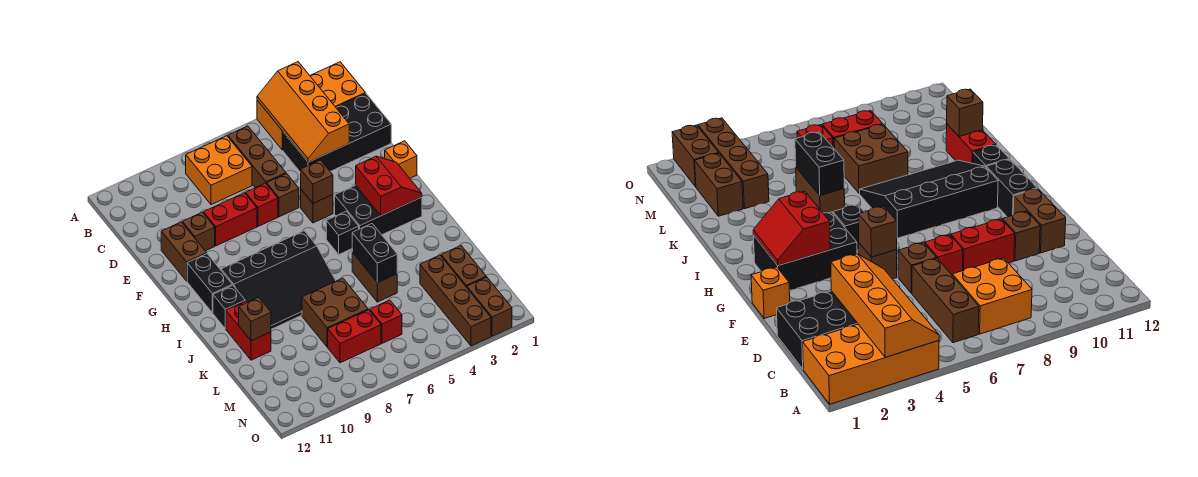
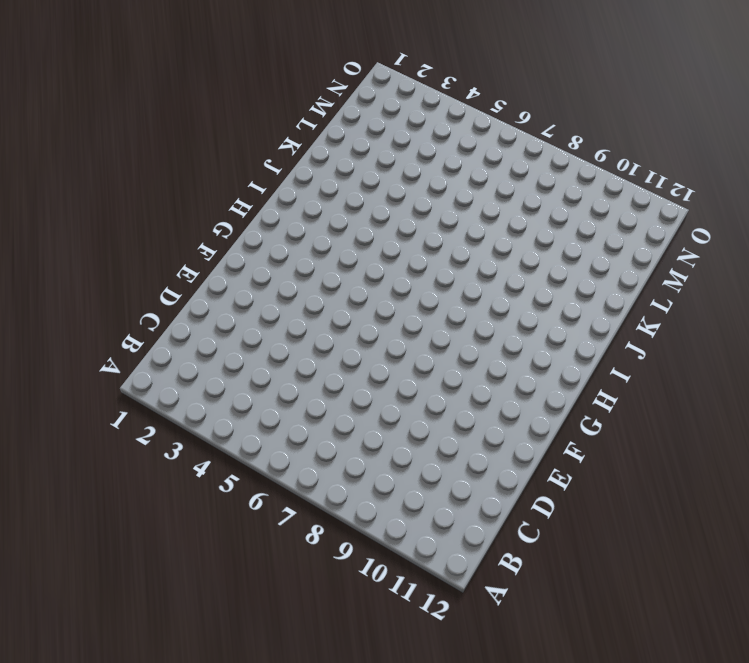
none -> orange 2x4 brick [257,62,365,150]
none -> brown 1x3 brick [228,126,286,188]
none -> orange 2x2 brick [186,136,252,205]

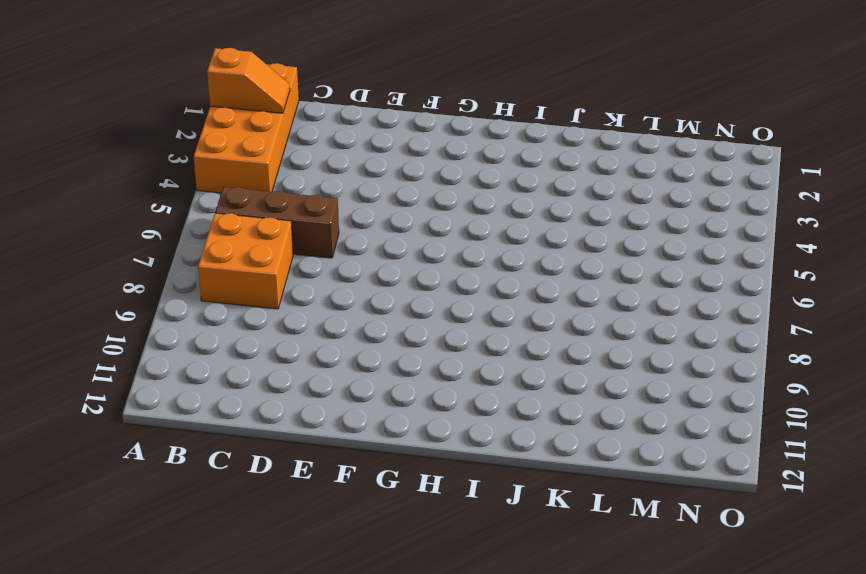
orange 1x2 slope [207,48,290,113] -> none
none -> black 2x4 brick [283,93,391,172]
none -> brown 1x1 brick [267,174,299,217]
none -> red 1x1 brick [246,183,278,226]

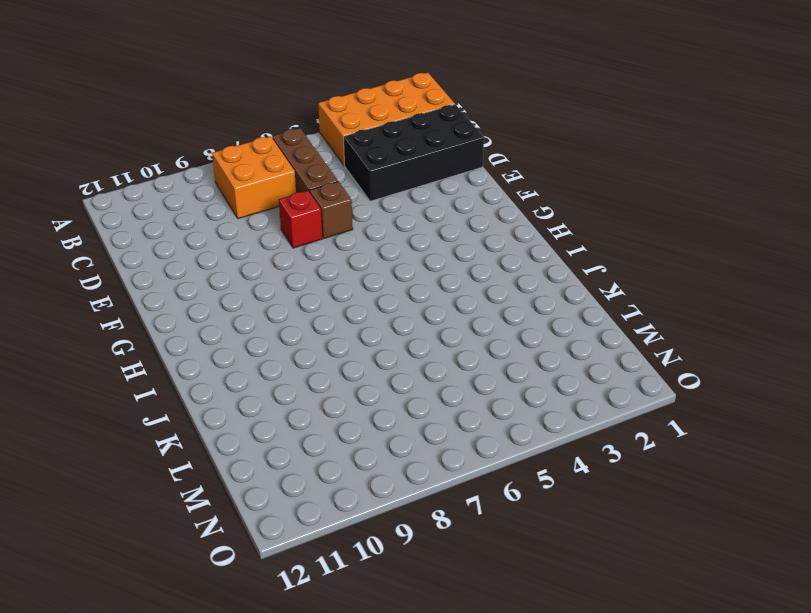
none -> red 1x2 brick [203,193,257,246]
none -> brown 1x1 brick [182,212,215,251]
none -> brown 1x2 brick [161,222,207,281]

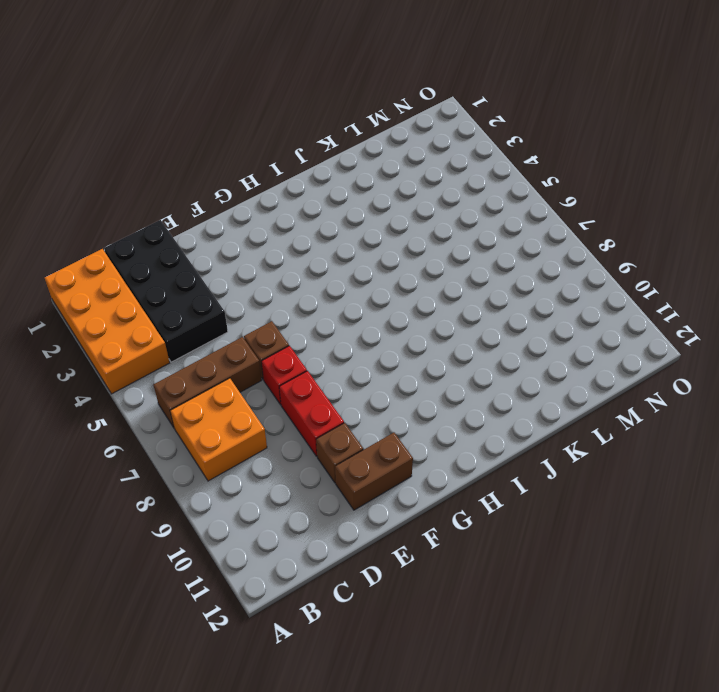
none -> orange 1x1 brick [385,141,417,178]
none -> brown 1x1 brick [301,190,333,223]
none -> black 2x3 brick [335,185,422,235]

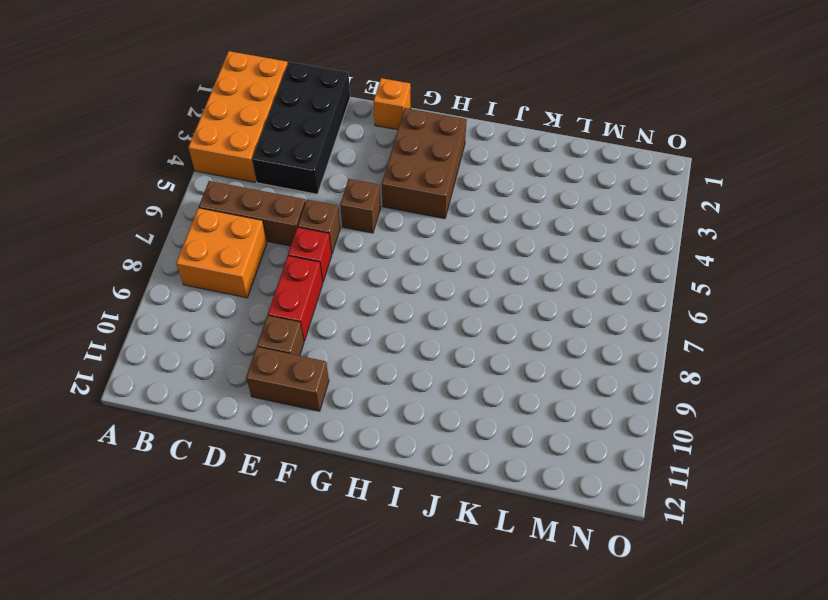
brown 2x3 brick [382,108,467,219] -> black 2x3 brick [335,185,422,235]
none -> black 1x2 brick [187,254,232,313]
none -> black 1x1 brick [326,211,359,254]
none -> black 3x4 slope [221,231,336,329]

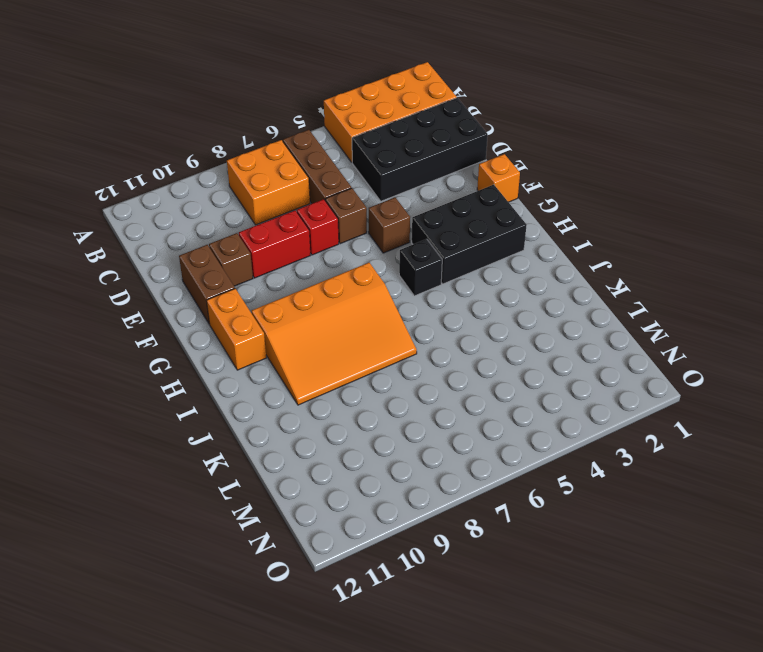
orange 1x2 brick [206,289,266,370] -> black 1x2 brick [187,254,232,313]
orange 3x4 slope [251,263,417,405] -> black 3x4 slope [221,231,336,329]
none -> black 1x1 brick [213,285,245,329]
none -> brown 1x2 brick [352,252,397,302]
none -> red 1x2 brick [226,301,271,360]

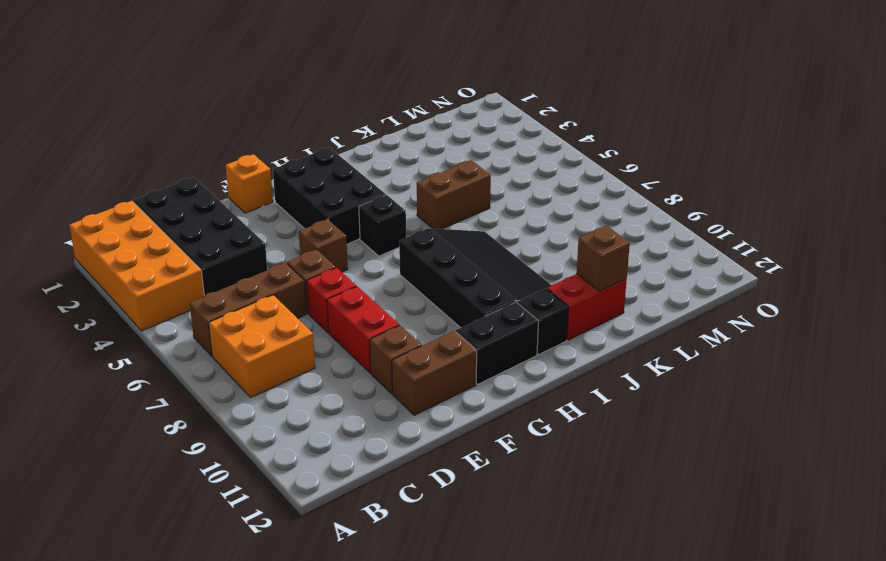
none -> brown 2x2 brick [302,278,368,347]
none -> brown 1x2 brick [441,246,486,287]
none -> brown 1x4 brick [420,255,491,346]

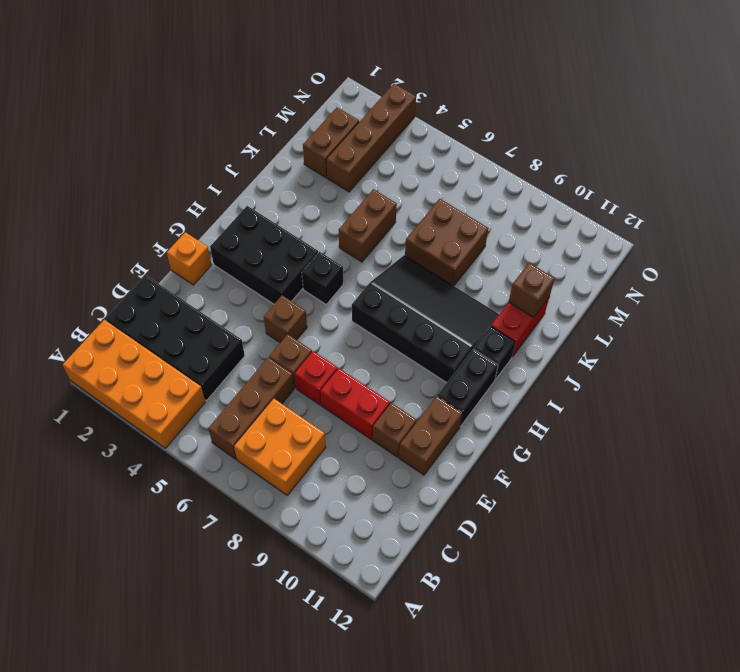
none -> red 1x1 brick [370,300,402,343]
none -> red 1x2 brick [328,310,381,363]
none -> brown 1x2 brick [467,277,512,336]

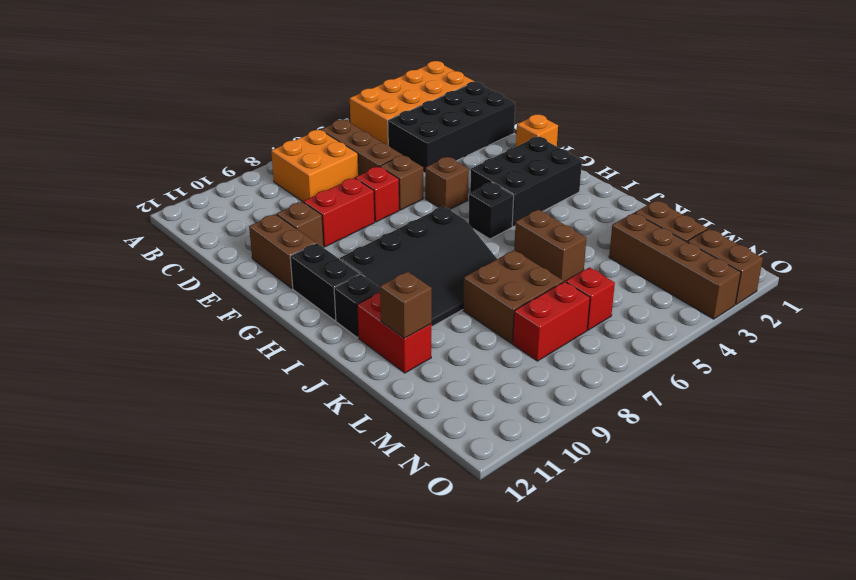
none -> orange 2x4 slope [257,62,349,162]
none -> brown 1x1 brick [301,160,333,203]
none -> red 2x2 slope [356,156,422,216]

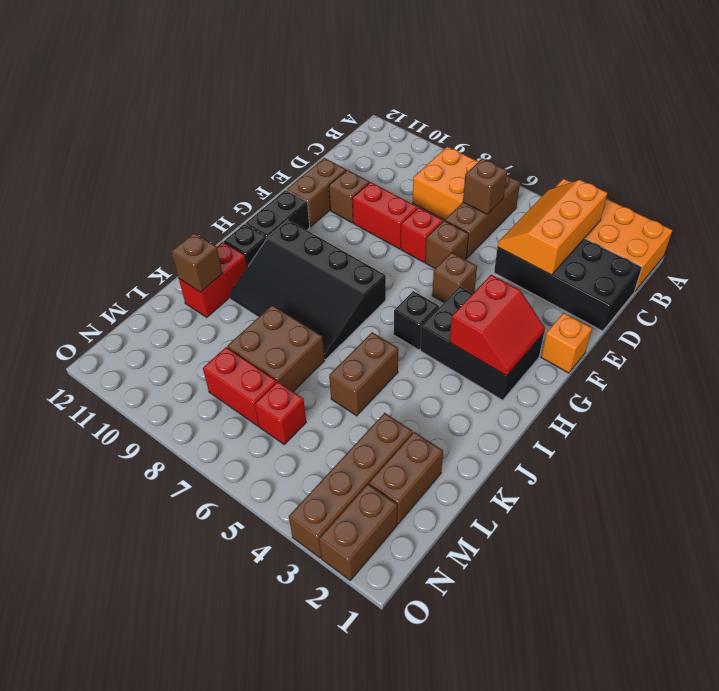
orange 2x3 slope [498,180,607,275] -> orange 2x4 slope [257,62,349,162]
brown 1x1 brick [463,158,507,214] -> brown 1x1 brick moved to [301,160,333,203]
none -> black 1x2 brick [352,224,397,283]

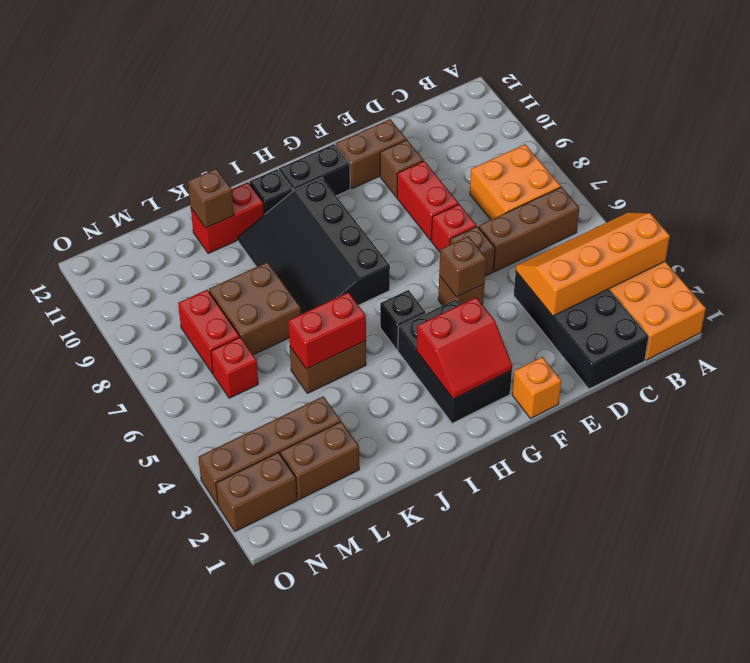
red 1x2 brick [288,292,366,369] -> black 1x2 brick [352,224,397,283]

